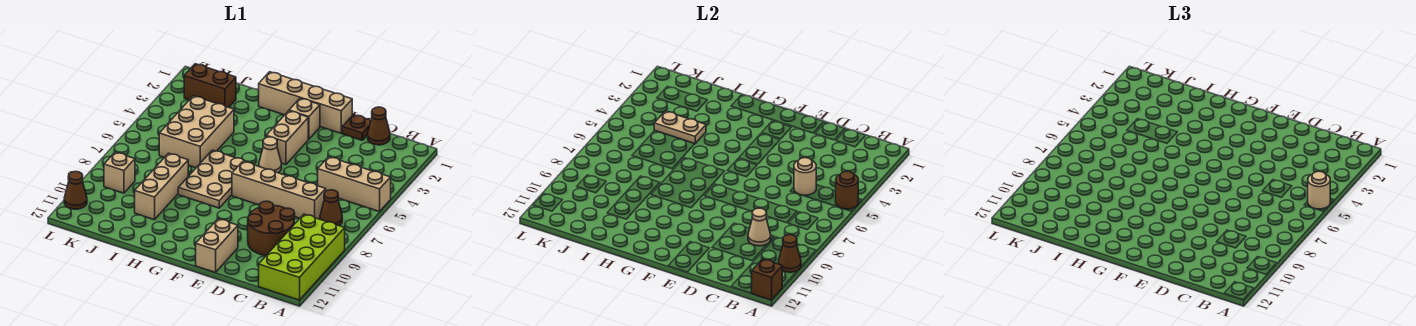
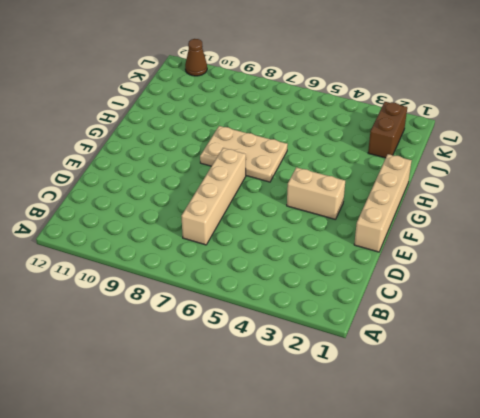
none -> tan 1x3 brick [318,157,391,212]
none -> lime 2x4 brick [259,214,345,300]
none -> brown 1x1 cone [320,190,342,226]

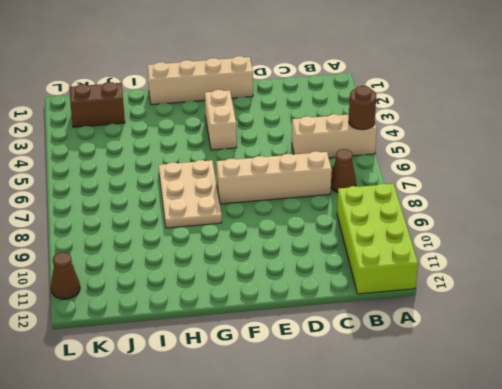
none -> brown 1x1 cone [368,107,390,145]
none -> brown 2x2 round brick [248,201,295,256]
none -> brown 1x1 plate [342,115,371,140]

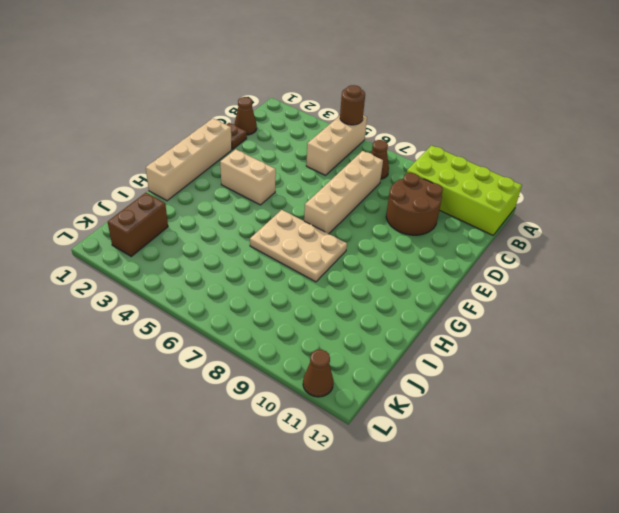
none -> tan 1x2 brick [196,219,238,272]
none -> tan 1x1 brick [289,98,320,139]
none -> tan 1x1 cone [259,137,281,173]

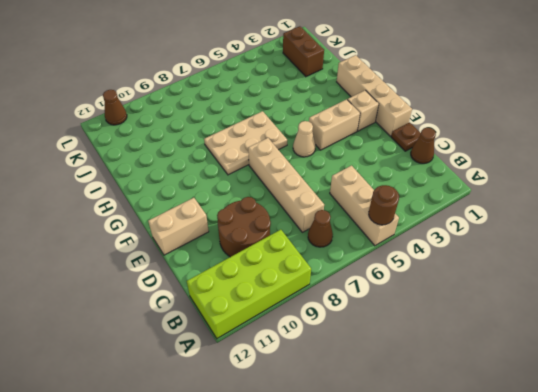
none -> tan 2x3 brick [159,96,234,168]
none -> tan 1x3 brick [135,153,188,220]
none -> tan 1x1 brick [104,152,135,193]

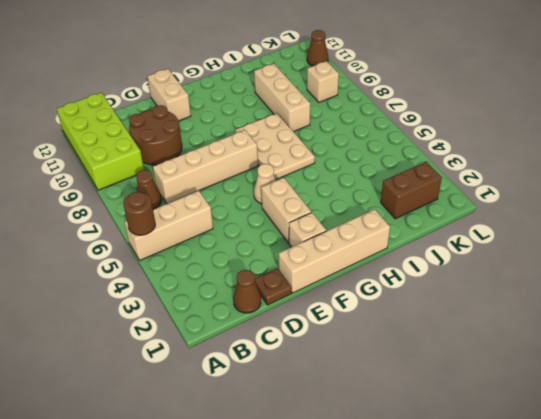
none -> tan 2x3 brick [159,96,234,168]
none -> brown 1x1 cone [779,235,801,272]
none -> brown 1x1 brick [752,259,782,300]

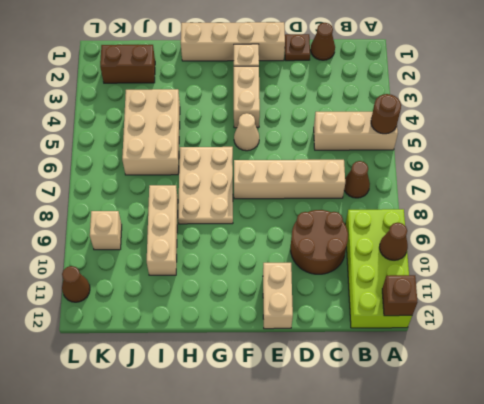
none -> tan 1x1 round brick [794,158,816,195]
none -> tan 1x1 cone [748,208,771,246]
none -> tan 1x2 plate [654,111,706,144]

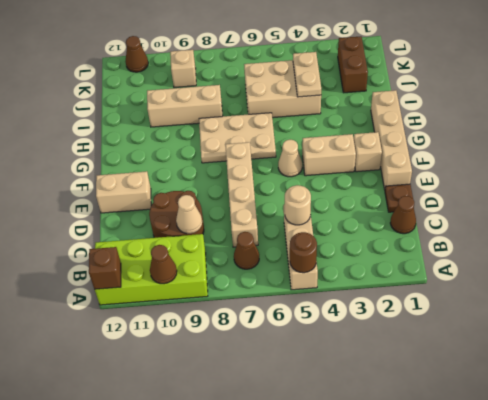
none -> tan 1x1 round brick [1308,171,1330,209]

